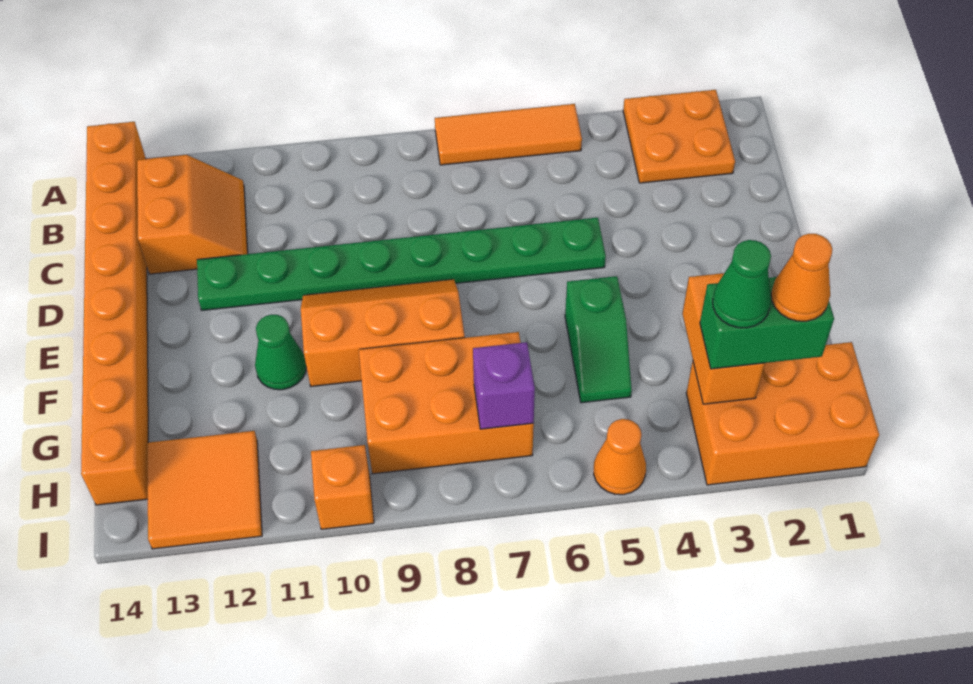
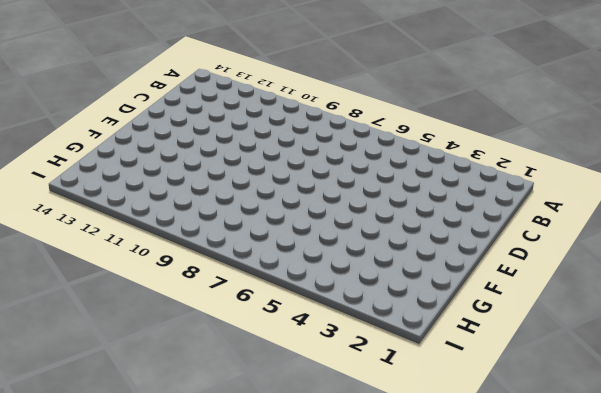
none -> orange 2x2 plate [623,90,735,183]
none -> orange 1x3 tile [435,104,582,165]
none -> orange 1x8 brick [81,122,148,505]

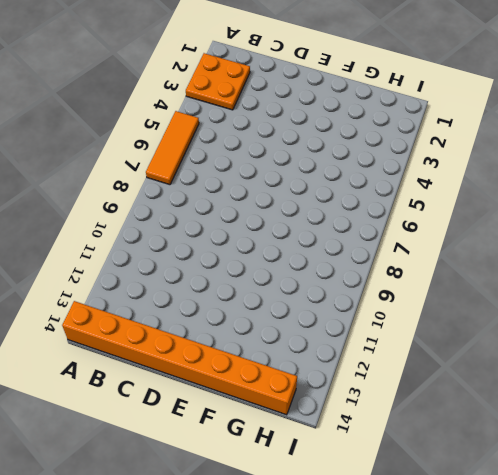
none -> orange 2x2 slope [137,155,248,274]
none -> green 1x8 plate [197,218,606,310]
none -> orange 2x3 slope [301,279,465,386]

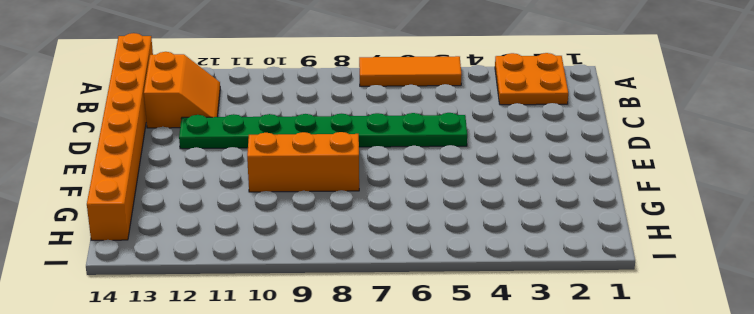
none -> green 1x2 slope [565,276,632,403]
none -> green 1x1 cone [255,315,306,390]
none -> orange 2x3 brick [359,332,534,474]

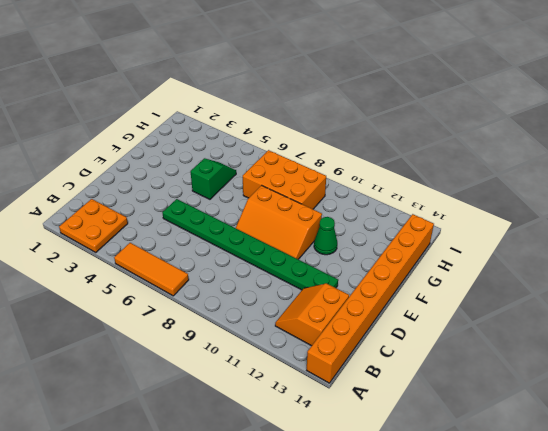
none -> orange 2x3 brick [686,342,879,485]
none -> orange 2x2 tile [147,431,262,549]
none -> orange 1x1 cone [594,419,646,495]

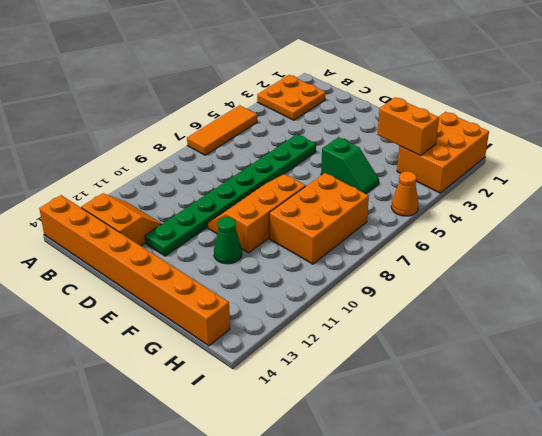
none -> orange 2x2 tile [147,431,262,549]
none -> orange 1x1 brick [311,445,374,529]
none -> purple 1x1 brick [473,342,535,429]

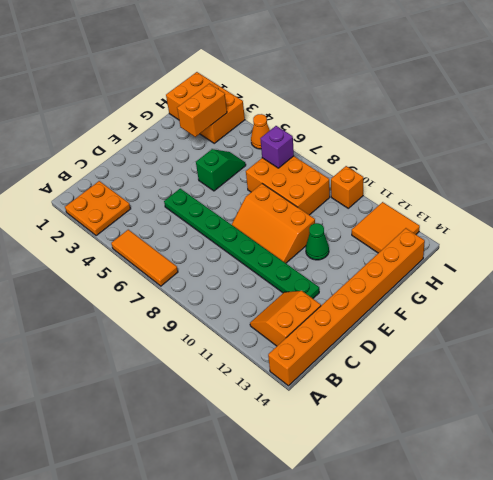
none -> green 1x2 brick [700,277,834,369]
none -> orange 1x1 cone [771,234,832,321]
none -> green 1x1 cone [713,240,771,328]

